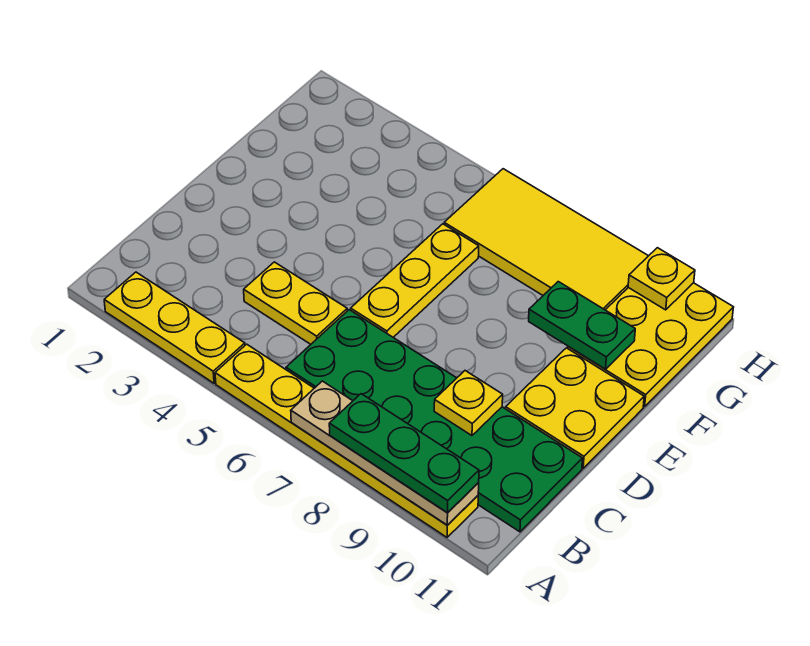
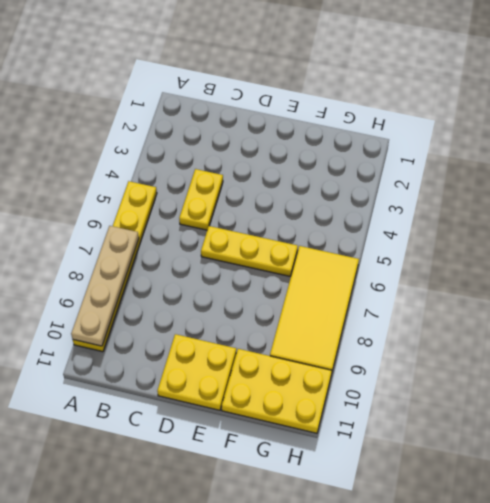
none -> yellow 1x3 plate [104,272,245,383]
none -> green 2x6 plate [286,310,583,532]
none -> yellow 1x1 plate [434,371,503,436]

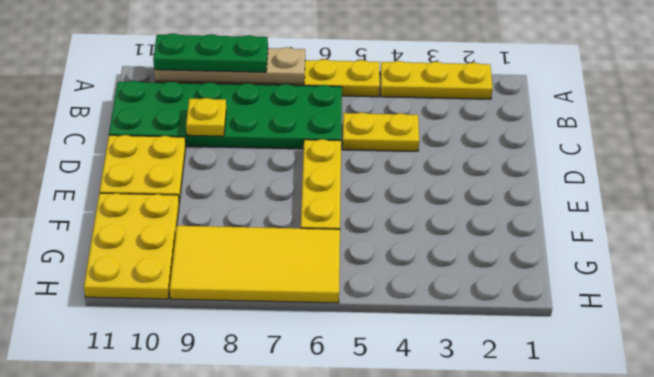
none -> green 1x2 plate [529,282,635,369]
none -> yellow 1x1 plate [628,248,695,310]

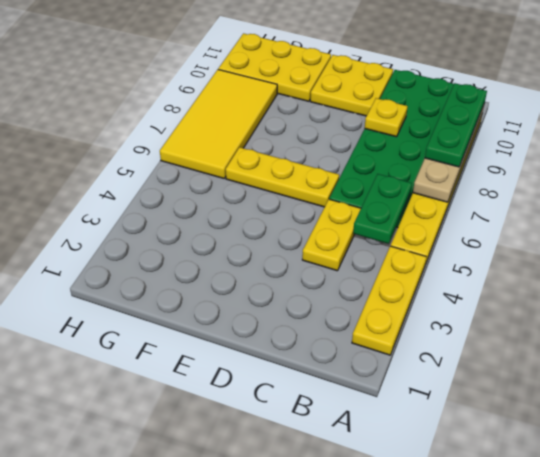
green 1x2 plate [353,174,412,244] -> green 1x2 plate moved to [529,282,635,369]
none -> yellow 1x1 plate [628,248,695,310]

